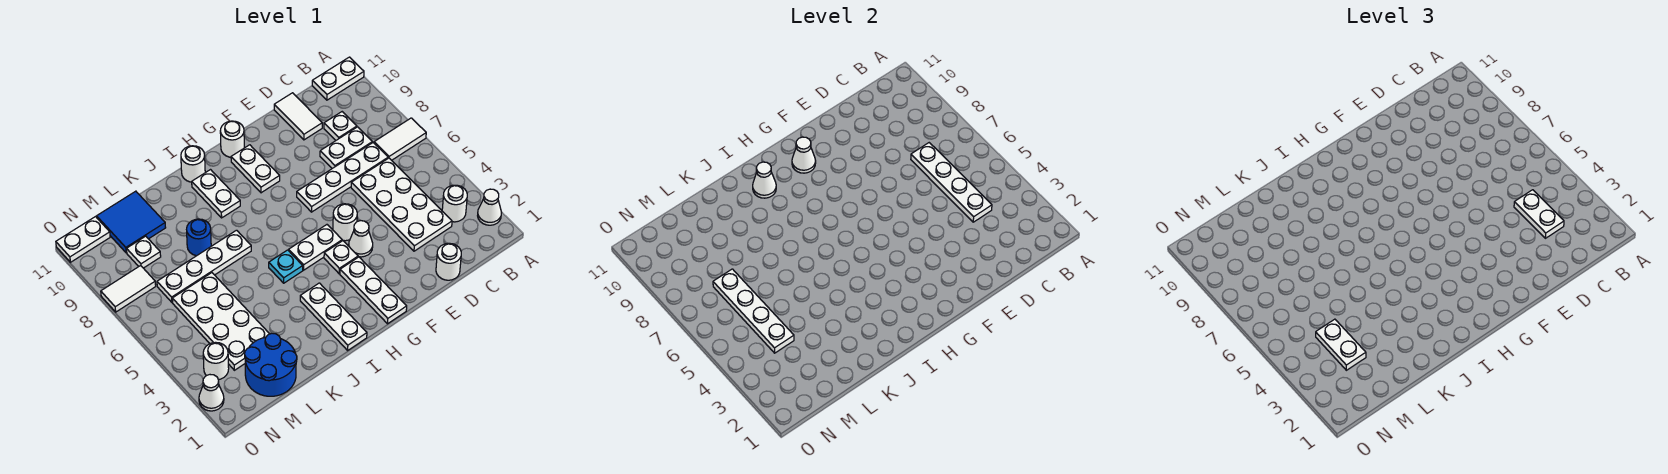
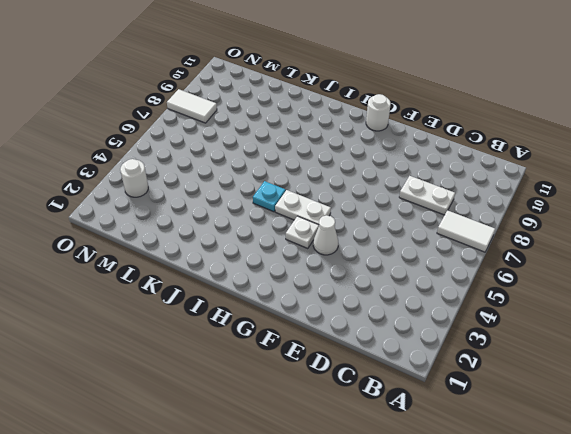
none -> white 1x1 cone [478,189,502,225]
none -> white 1x2 plate [312,57,364,100]
none -> white 1x1 round brick [442,185,467,222]
none -> white 2x4 plate [351,158,452,251]

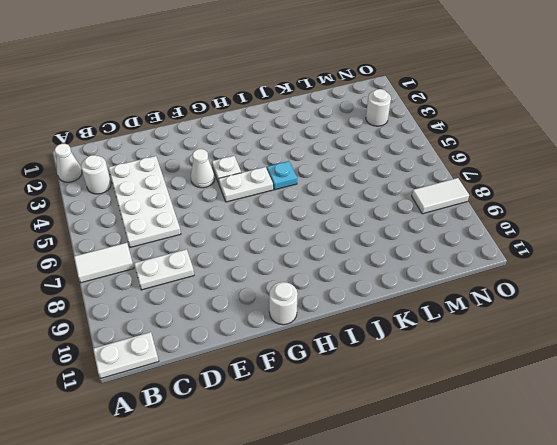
none -> white 1x4 plate [297,143,388,212]
none -> white 1x1 plate [324,112,357,140]
none -> white 1x1 round brick [436,243,461,280]
none -> white 1x2 tile [274,93,322,140]

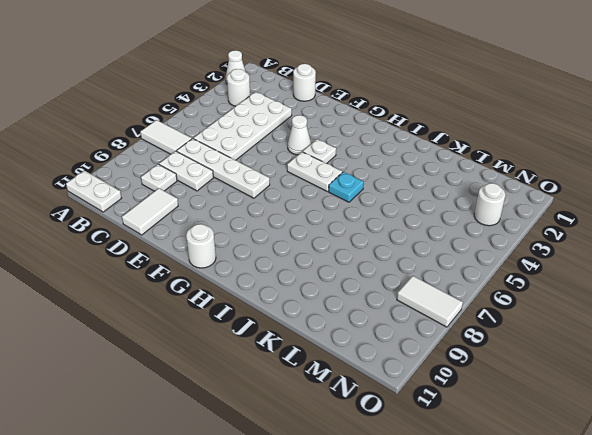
none -> white 1x1 round brick [333,204,357,241]
none -> white 1x3 plate [340,257,407,324]
none -> white 1x2 plate [231,145,280,193]
none -> white 1x3 plate [300,283,367,350]

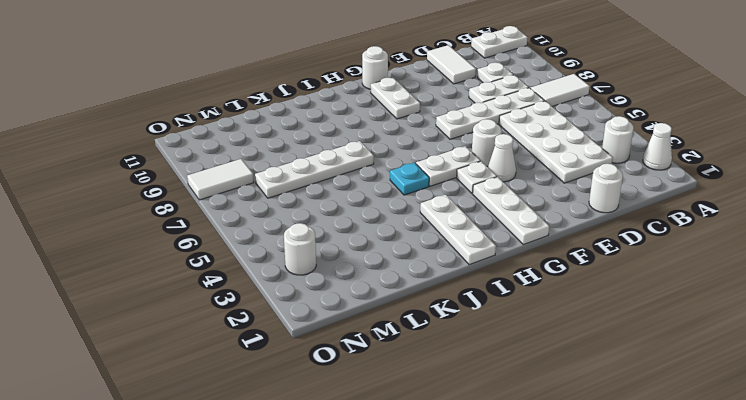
none -> white 1x2 plate [192,170,240,218]
none -> white 1x1 round brick [181,146,205,182]
none -> blue 1x1 round brick [187,219,211,256]
none -> blue 2x2 round brick [245,333,297,396]

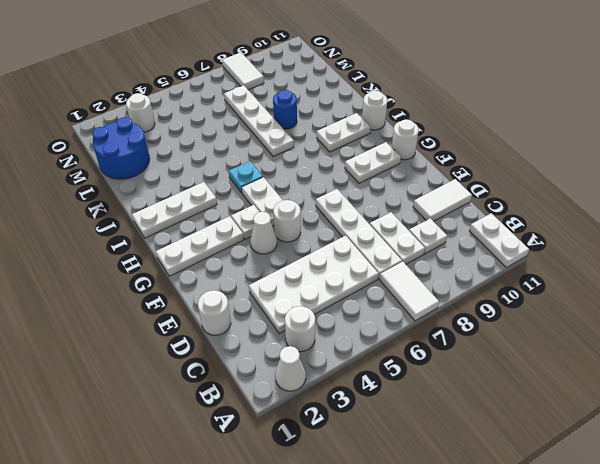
none -> white 2x4 plate [172,273,269,370]
none -> blue 2x2 tile [97,191,166,253]
none -> white 1x1 plate [127,236,161,268]
none -> white 1x2 plate [56,217,110,262]

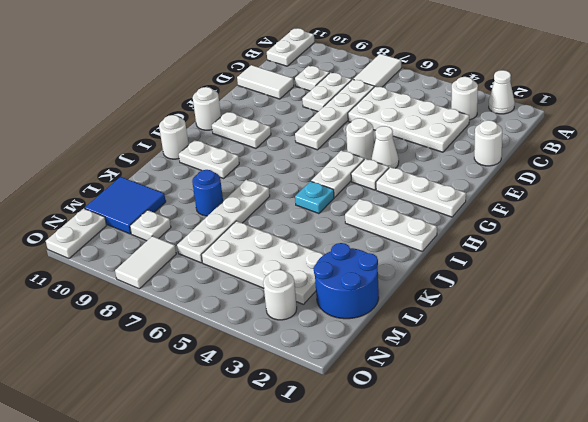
none -> white 1x1 cone [199,375,224,411]
none -> white 1x4 plate [911,143,992,222]
none -> white 1x1 cone [792,137,816,173]
none -> white 1x1 cone [753,162,776,198]

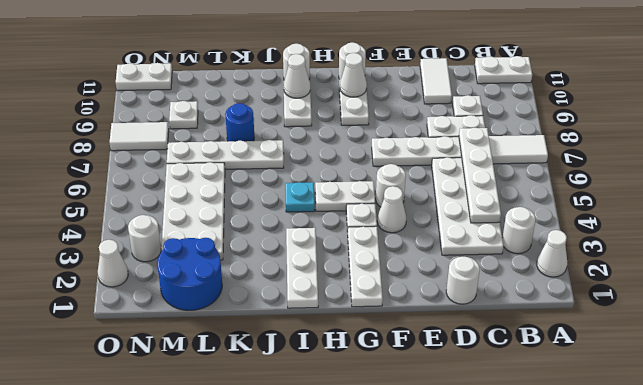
none -> blue 2x2 tile [97,191,166,253]
none -> white 1x4 plate [713,269,794,353]
none -> white 1x2 plate [1514,190,1564,238]
none -> white 1x2 plate [1316,319,1366,370]

